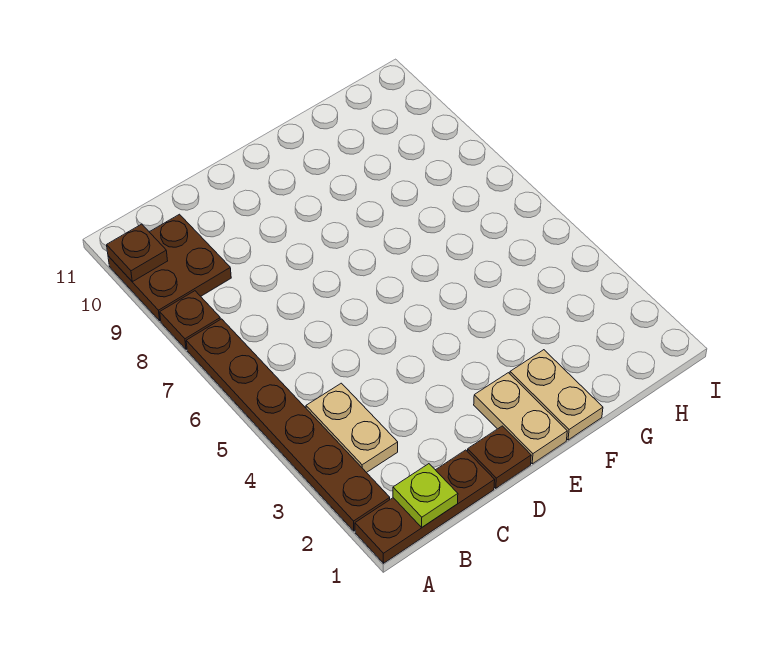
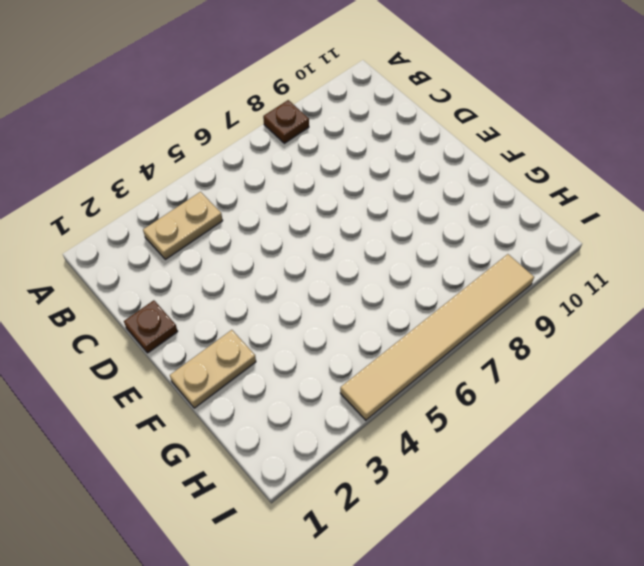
tan 1x6 tile [340,254,534,420] -> none
none -> brown 1x3 plate [355,450,495,563]
none -> brown 1x6 plate [186,319,390,531]

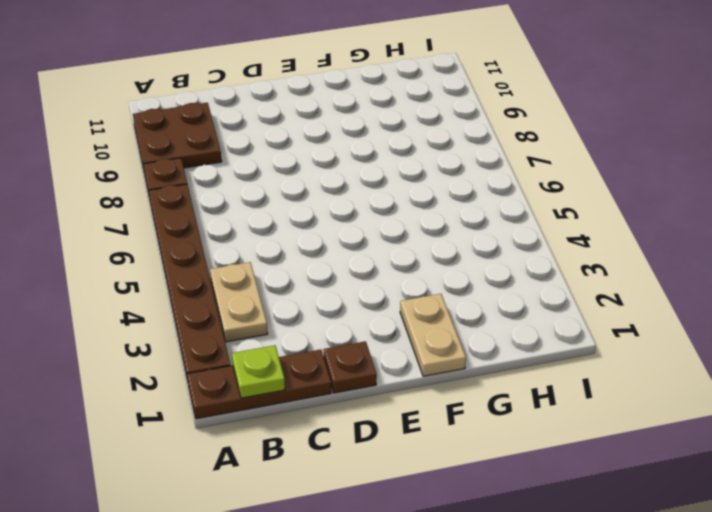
none -> tan 1x2 plate [474,373,567,464]
none -> brown 1x1 plate [107,224,168,282]

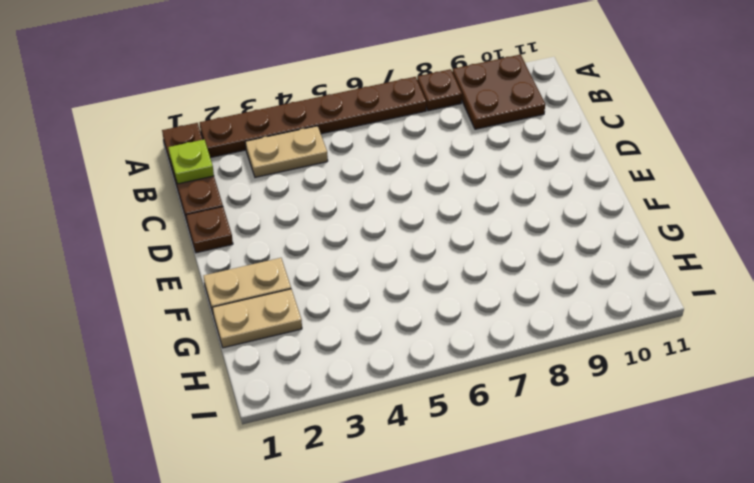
tan 1x2 plate [213,289,302,348] -> tan 1x2 plate moved to [474,373,567,464]
none -> brown 1x1 plate [107,224,168,282]

